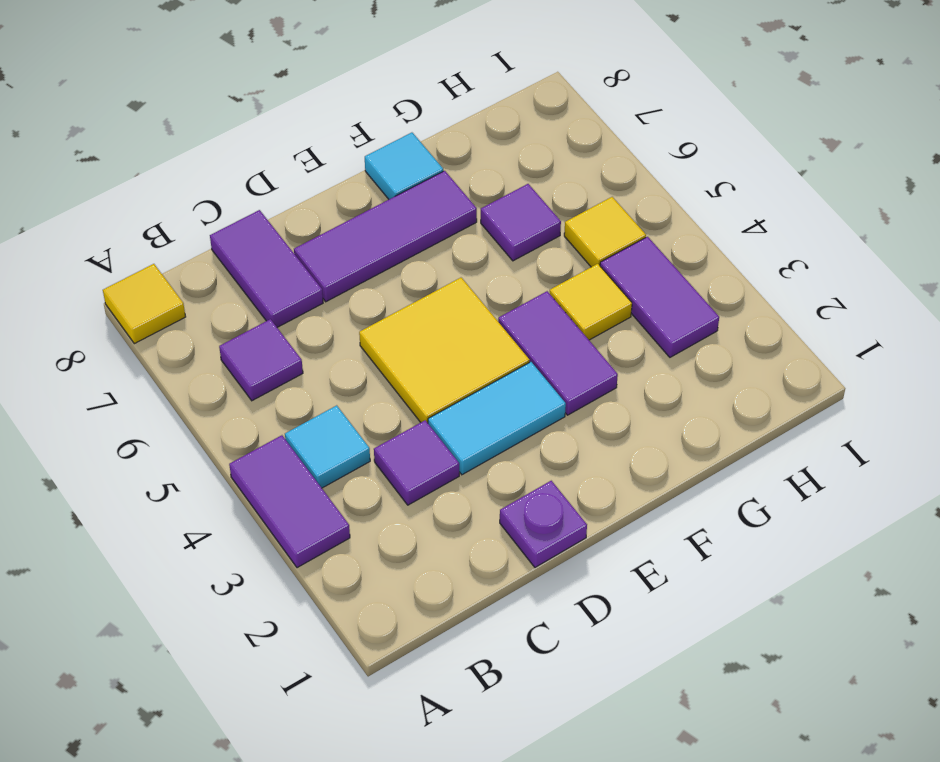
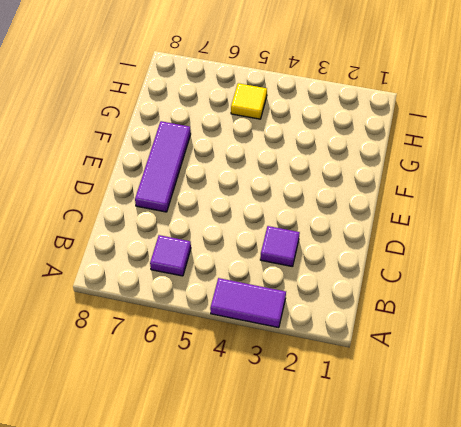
none -> yellow 1x1 tile [103,264,186,344]
none -> cyan 1x1 tile [285,405,370,488]
none -> purple 1x2 tile [210,210,323,327]

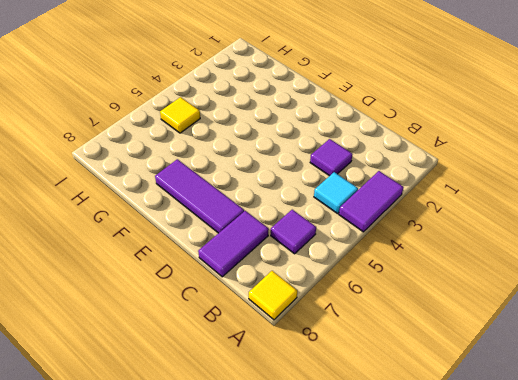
none -> purple 1x1 plate [500,481,587,567]
none -> cyan 1x2 tile [428,362,566,475]
none -> yellow 2x2 tile [359,278,529,423]

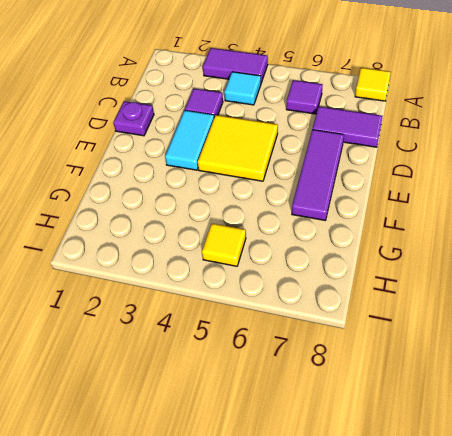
none -> purple 1x2 tile [498,291,618,415]
none -> cyan 1x1 tile [365,133,443,199]
none -> yellow 1x1 tile [550,264,632,340]

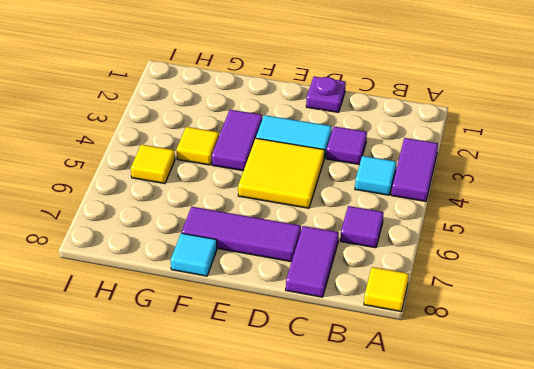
none -> purple 1x1 tile [481,184,561,261]
none -> purple 1x2 tile [600,237,719,357]

